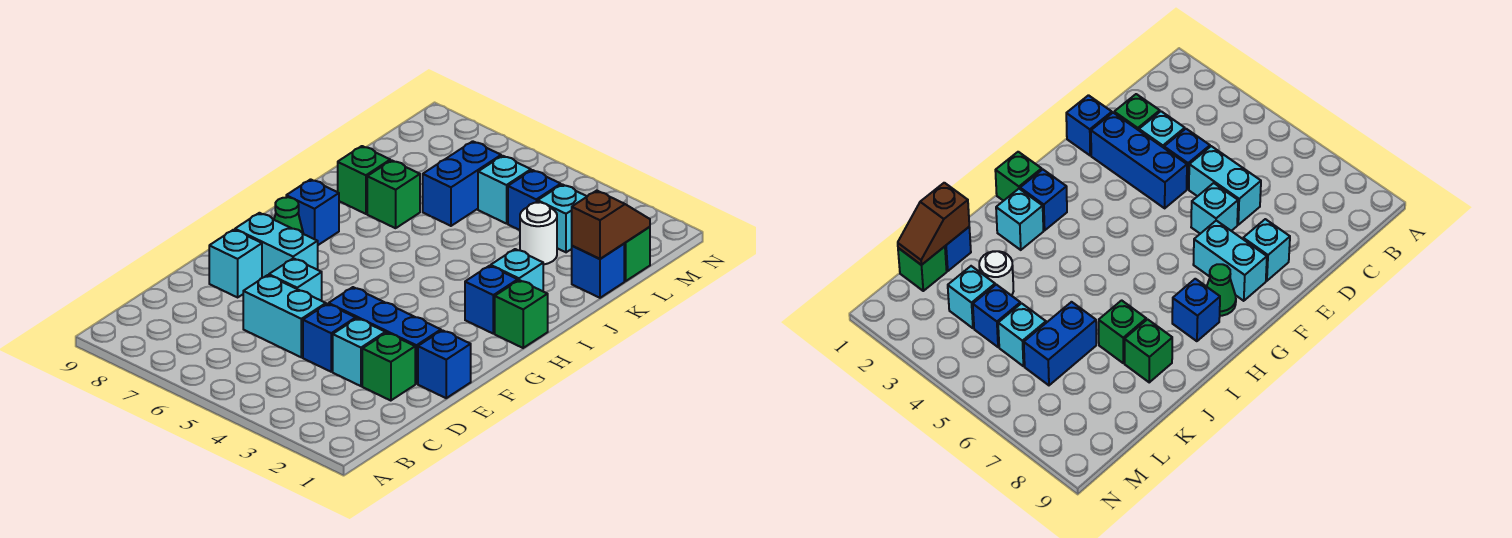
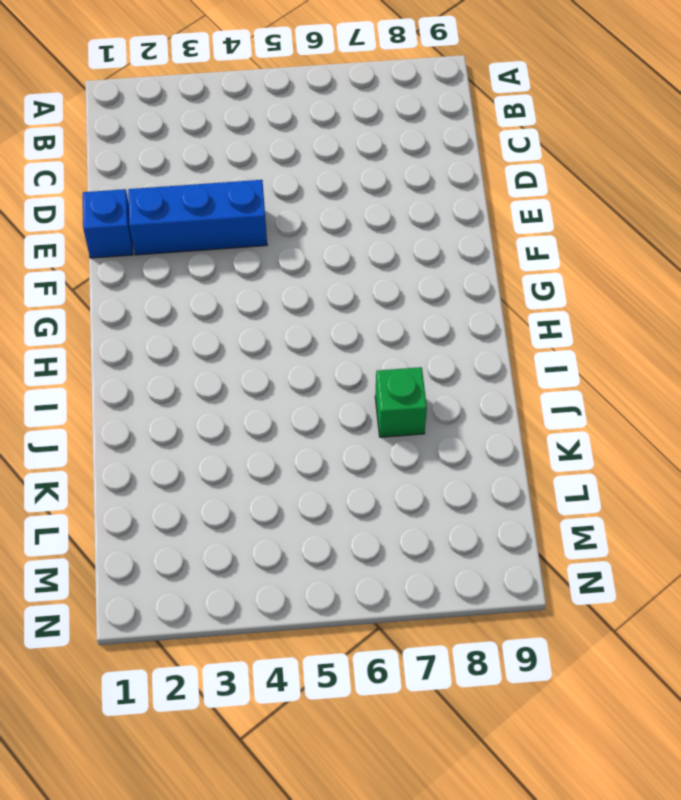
none -> green 1x1 brick [362,333,415,401]
none -> cyan 1x1 brick [333,318,385,386]
none -> blue 1x1 brick [303,304,356,372]

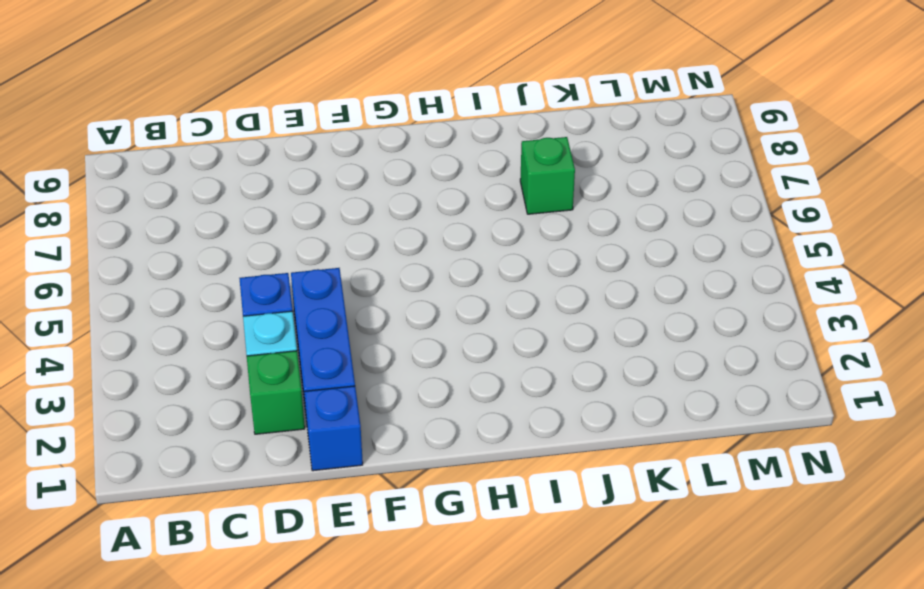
none -> cyan 1x2 brick [243,275,326,357]
none -> cyan 1x1 brick [269,258,322,301]
none -> cyan 1x1 brick [209,230,262,297]

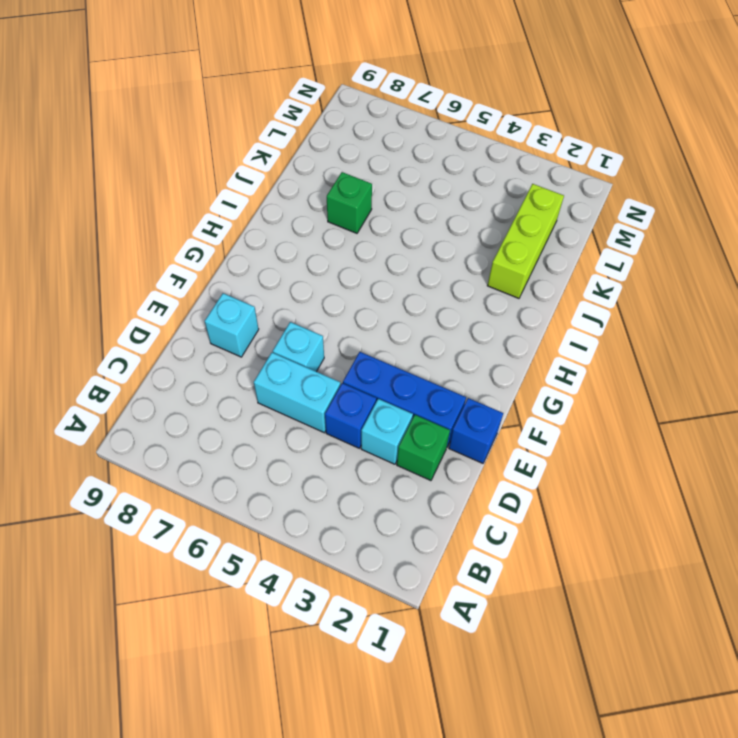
lime 1x3 brick [487,184,564,298] -> none
none -> cyan 1x2 brick [235,213,318,278]
none -> green 1x1 cone [274,197,303,234]
none -> green 1x1 brick [495,280,548,348]

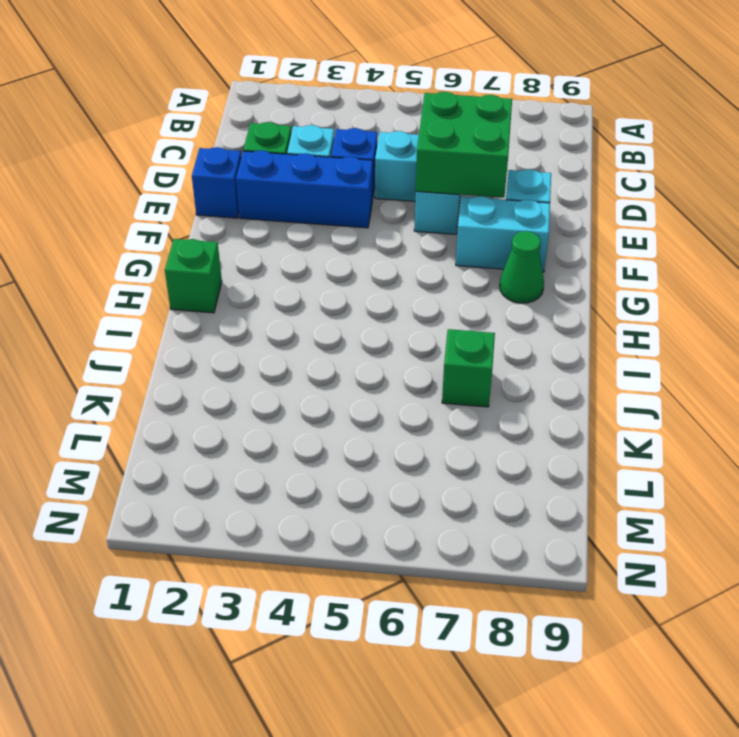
green 2x2 brick [416,92,512,198] -> none
none -> blue 1x1 brick [465,266,518,334]
none -> blue 1x1 brick [286,179,339,245]
none -> cyan 1x1 brick [491,249,543,291]

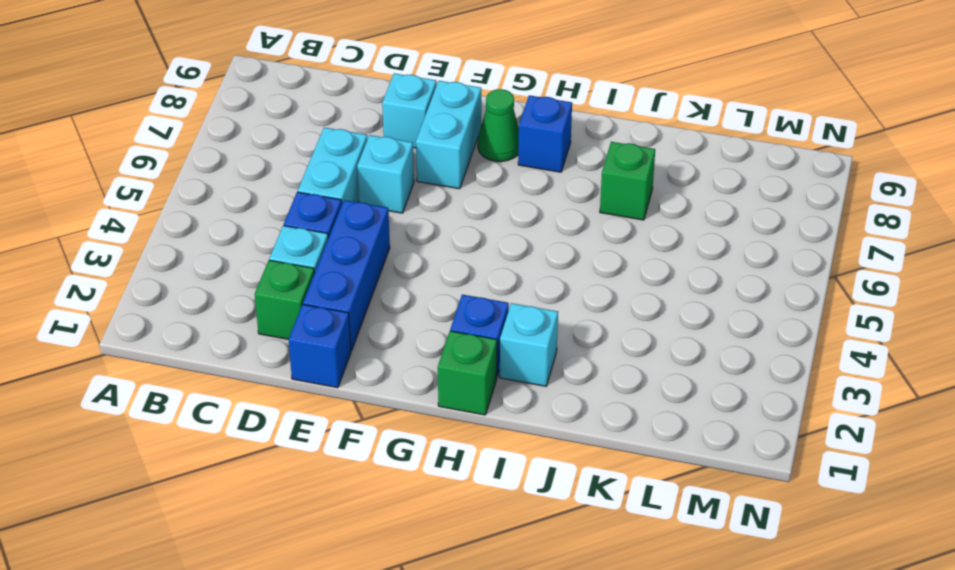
none -> green 1x1 brick [338,146,390,214]
none -> blue 1x1 brick [572,244,624,298]
none -> white 1x1 round brick [520,202,557,265]

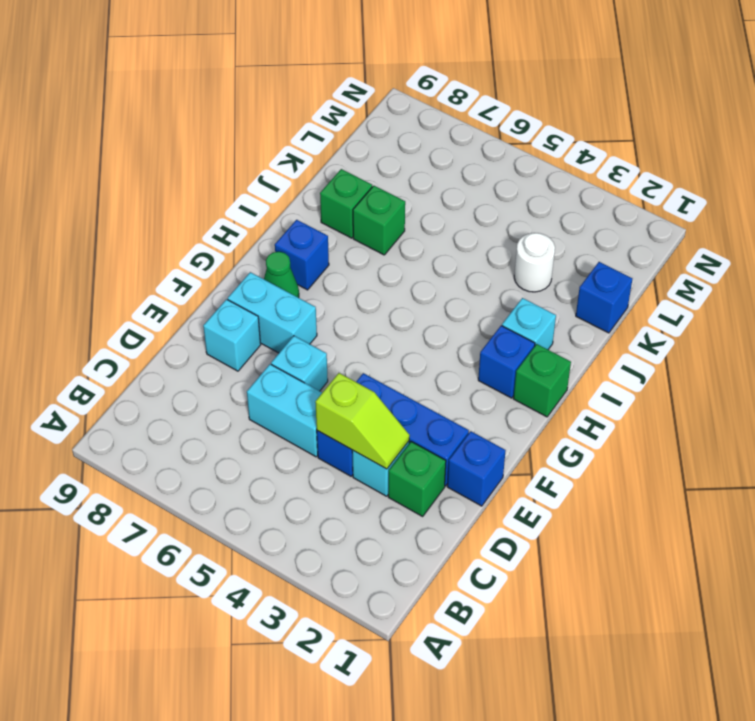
lime 1x2 slope [315,373,410,469] -> none
none -> blue 1x2 brick [423,141,501,226]
none -> green 1x1 brick [624,227,650,281]
none -> cyan 1x1 brick [538,184,587,252]

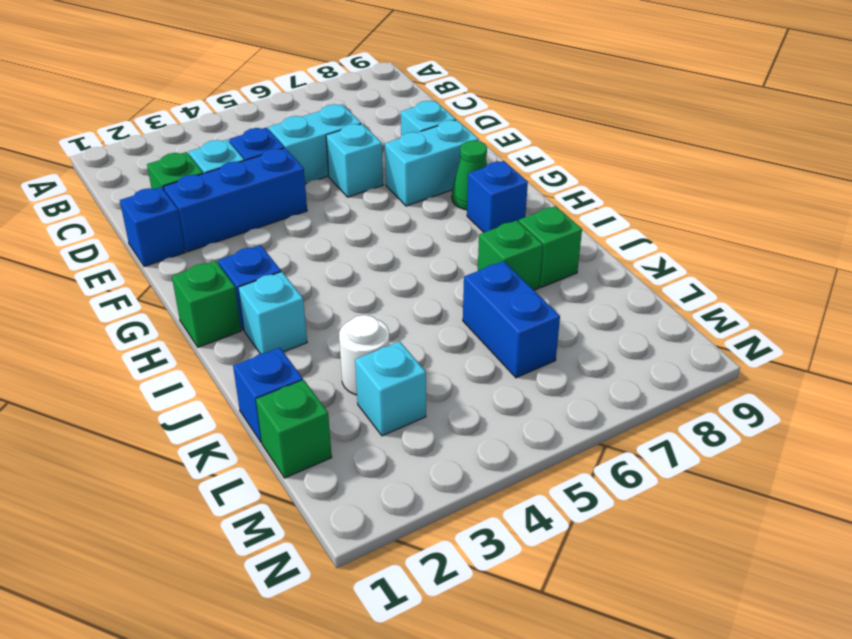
none -> blue 1x1 brick [508,170,561,230]
none -> cyan 1x1 brick [478,156,531,224]
none -> brown 1x2 slope [572,191,650,259]

